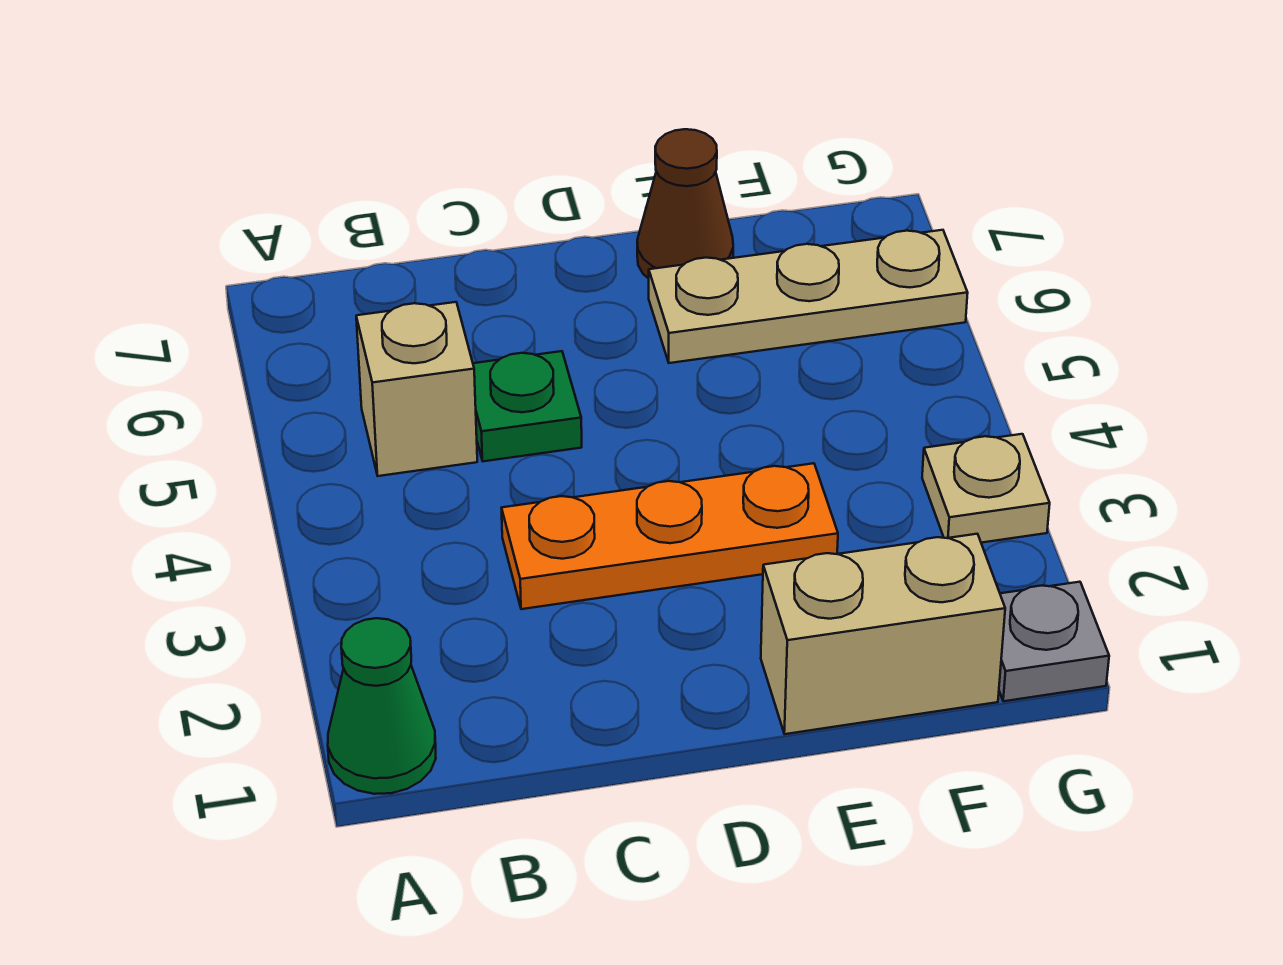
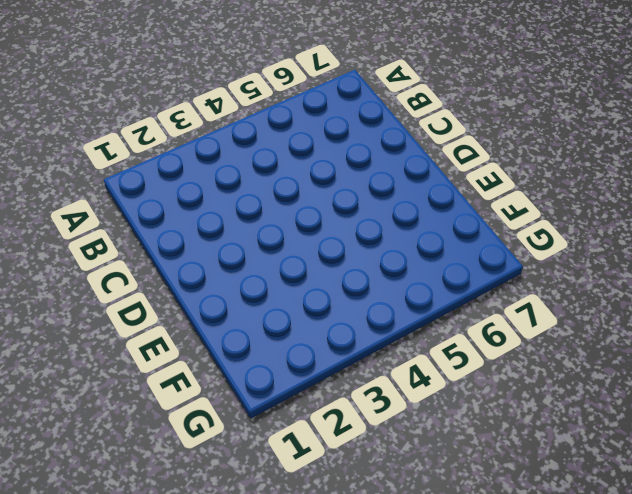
none -> green 1x1 cone [328,618,436,794]
none -> tan 1x1 brick [356,302,477,476]

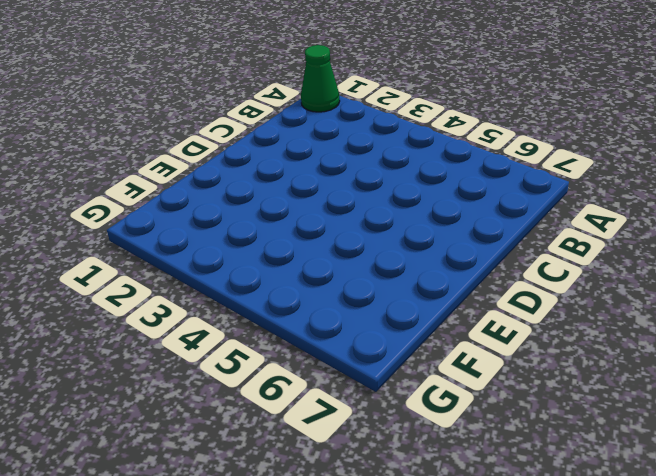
none -> tan 1x1 brick [356,302,477,476]
none -> orange 1x3 plate [502,463,838,609]

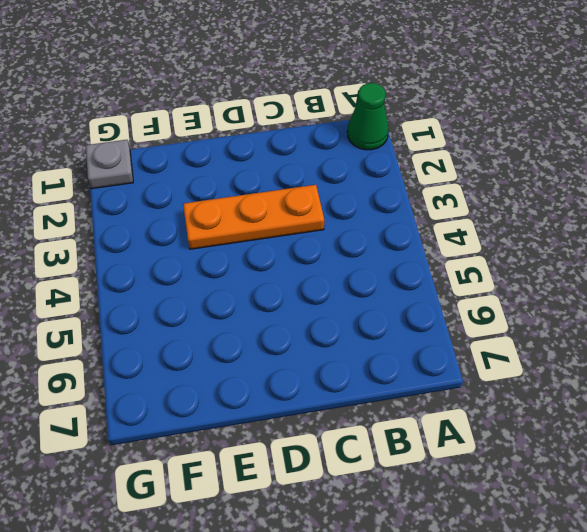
none -> tan 1x1 brick [356,302,477,476]
none -> green 1x1 plate [473,351,582,461]

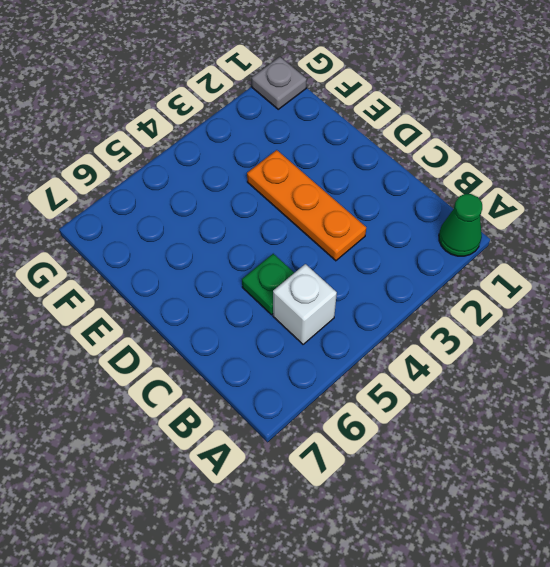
white 1x1 brick [273,264,337,344] -> tan 1x1 brick [356,302,477,476]
none -> tan 1x2 brick [761,534,1005,734]
none -> tan 1x3 plate [649,230,968,363]

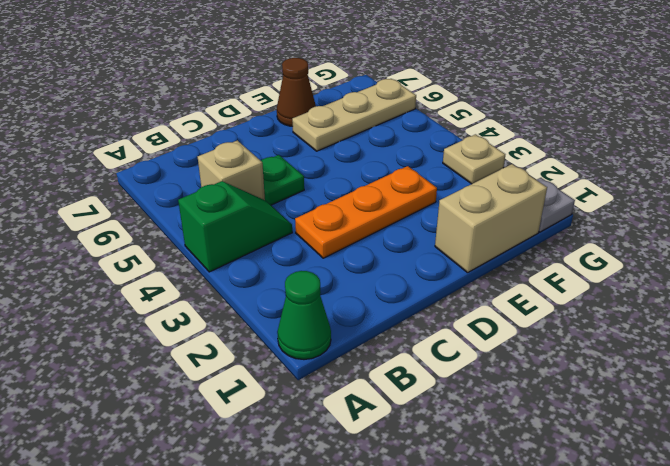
green 1x2 slope [178,181,292,272] -> none

